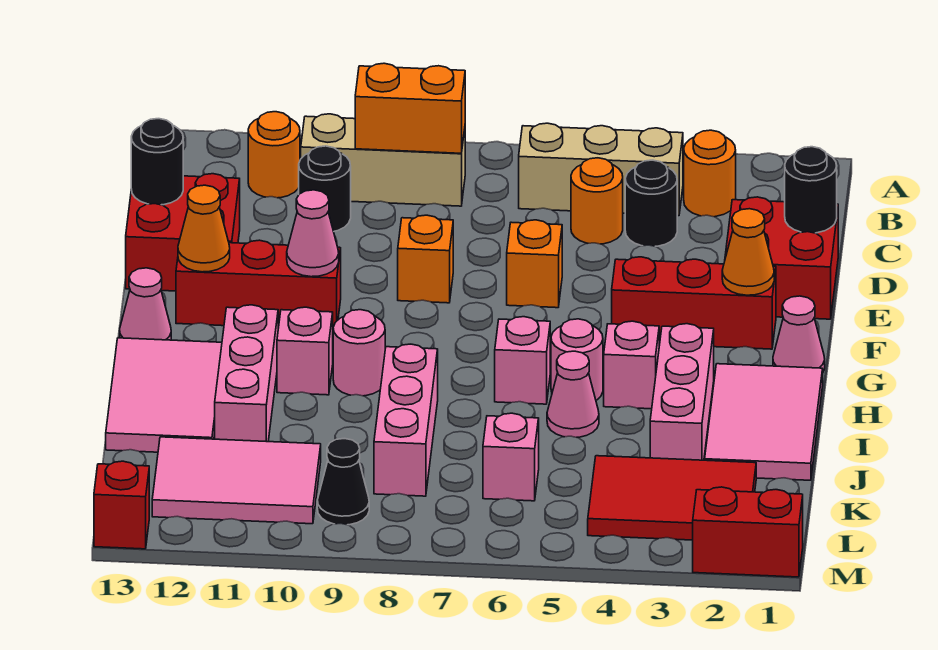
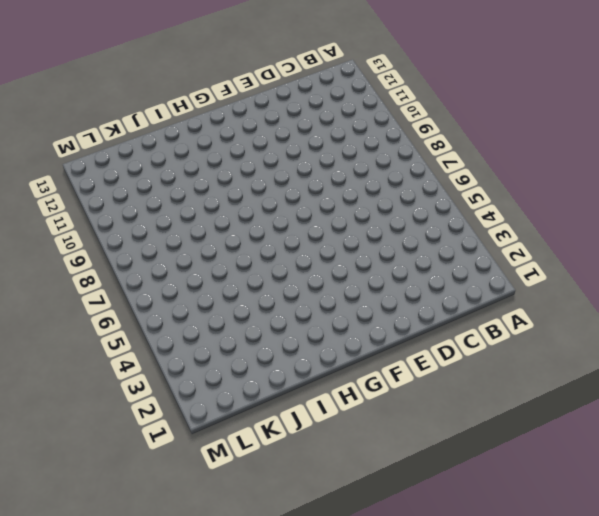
none -> orange 1x1 round brick [684,130,736,217]
none -> tan 1x3 brick [519,123,683,216]
none -> tan 1x3 brick [301,114,465,206]
none -> orange 1x1 round brick [248,112,300,198]

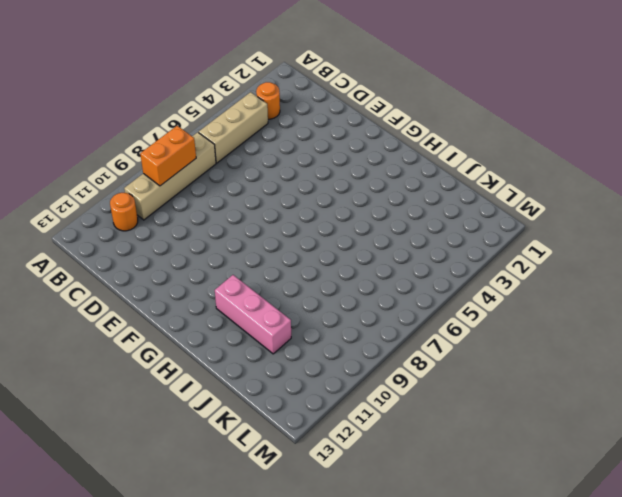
tan 1x4 brick [124,132,216,220] -> tan 1x3 brick [301,114,465,206]
none -> black 1x1 round brick [625,160,677,246]
none -> orange 1x1 round brick [571,158,623,244]
none -> black 1x1 round brick [299,146,351,232]
none -> red 2x2 brick [725,197,838,319]

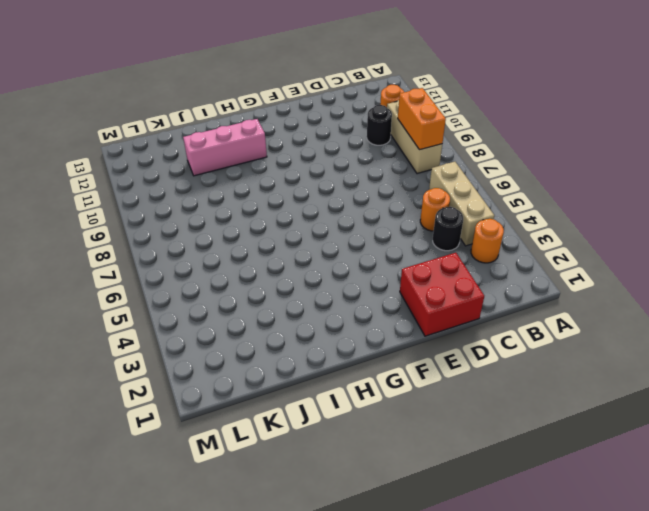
none -> red 2x2 brick [126,174,240,291]
none -> orange 1x1 brick [507,220,562,308]
none -> orange 1x1 brick [398,215,453,303]
none -> red 1x3 brick [612,257,776,349]

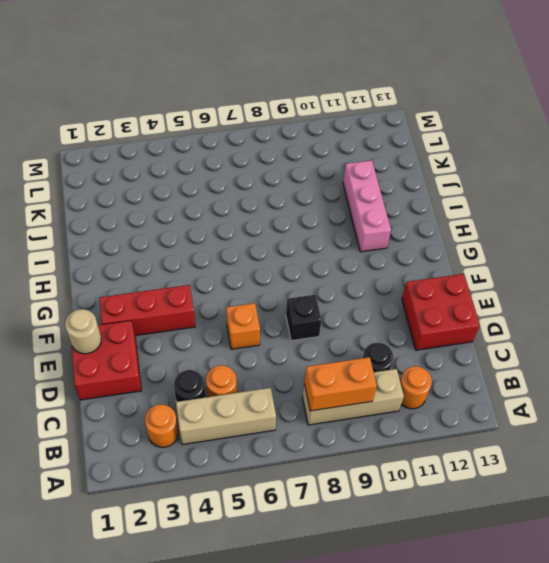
tan 1x1 round brick [65,309,101,354] -> none
black 1x1 brick [286,295,322,341] -> orange 1x1 brick [398,215,453,303]
none -> red 1x3 brick [176,240,341,328]
none -> pink 1x1 cone [773,296,825,371]
none -> pink 1x1 cone [120,268,171,340]
none -> pink 2x3 tile [705,364,823,480]

